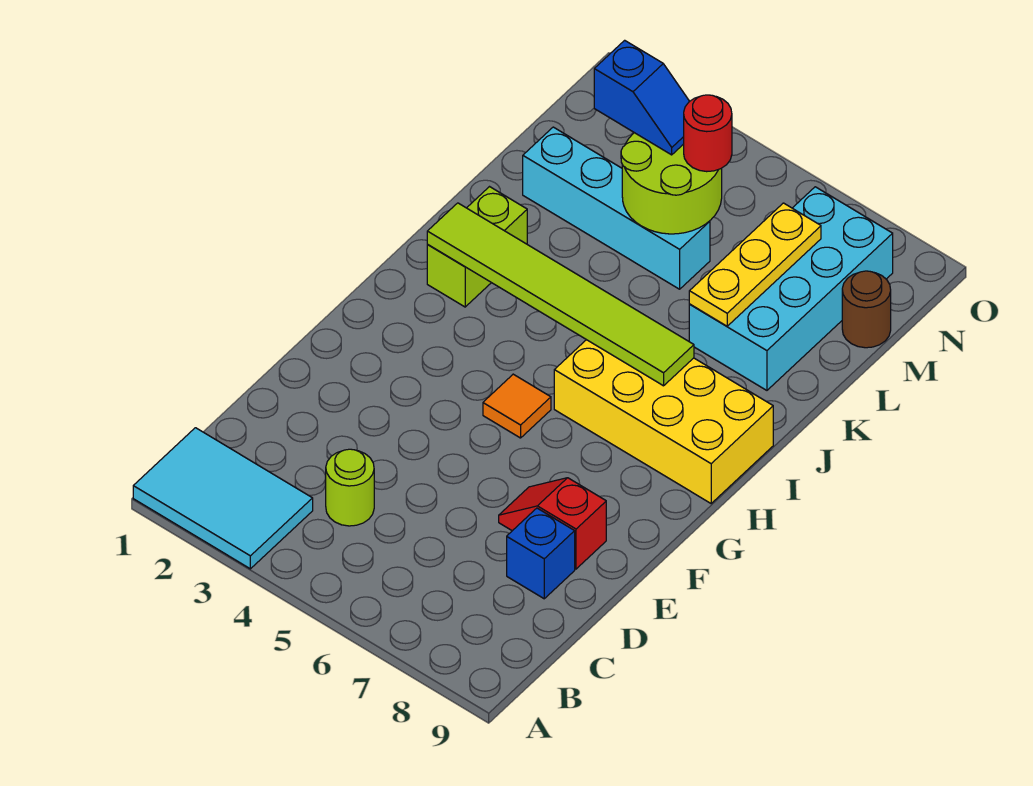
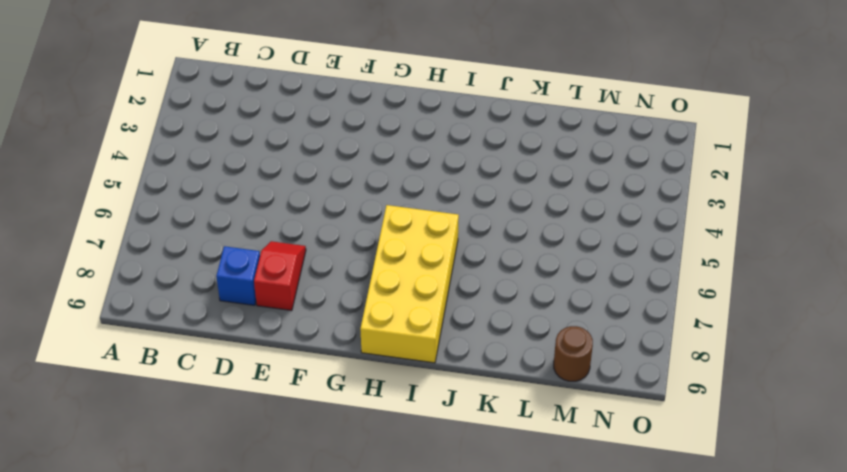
none -> cyan 2x3 tile [133,428,313,569]
none -> lime 1x1 round brick [326,449,374,526]
none -> orange 1x1 tile [483,374,551,438]

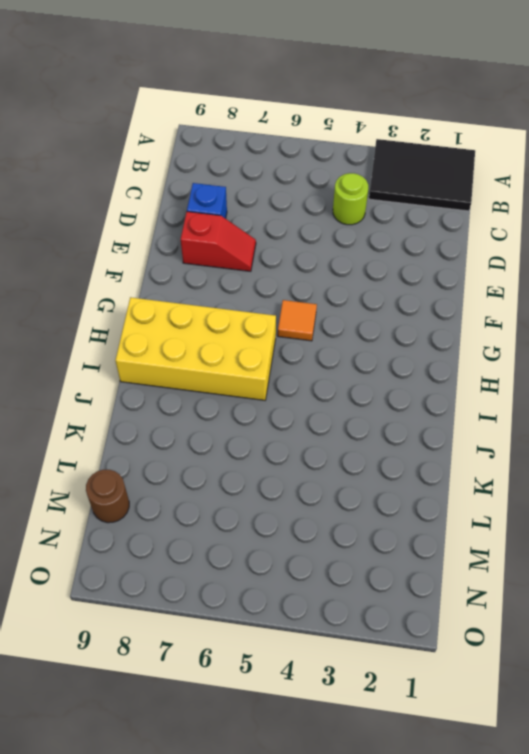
black 2x3 tile [369,139,475,211] -> cyan 2x3 tile [133,428,313,569]
none -> lime 1x2 brick [427,187,527,307]
none -> cyan 2x4 brick [689,187,893,390]
none -> cyan 1x4 brick [523,127,710,289]

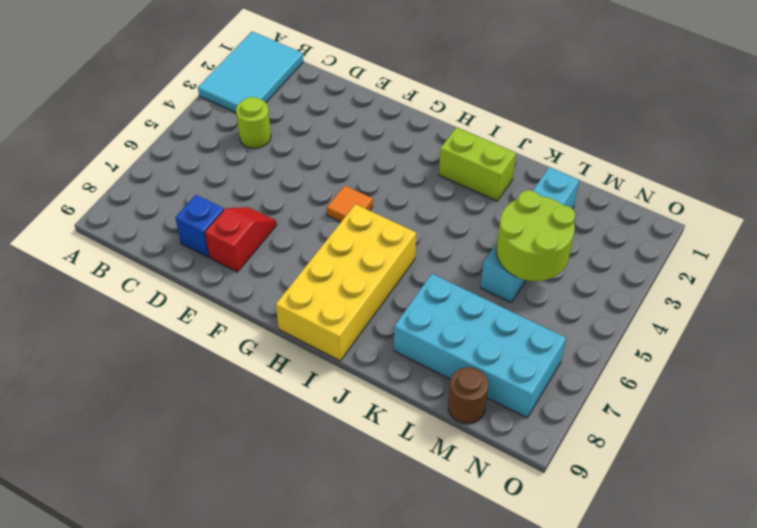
none -> lime 1x6 tile [427,203,694,386]
none -> yellow 1x3 plate [689,203,821,326]
none -> blue 1x2 slope [594,40,690,155]

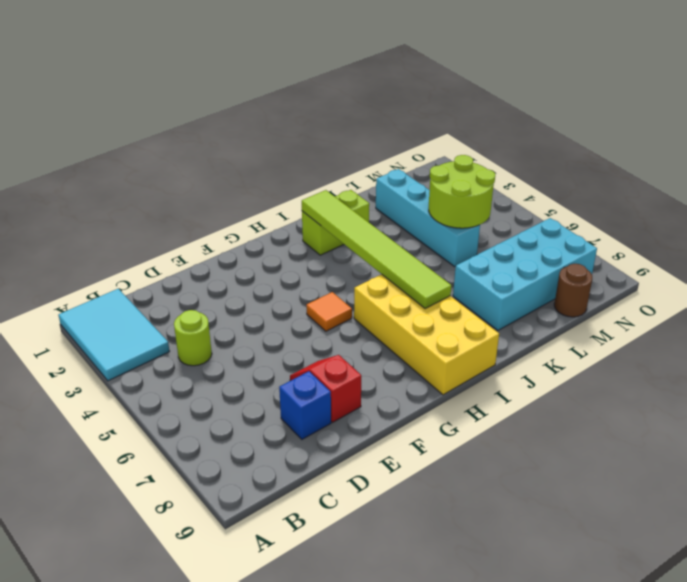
none -> yellow 1x3 plate [689,203,821,326]
none -> blue 1x2 slope [594,40,690,155]
none -> red 1x1 round brick [684,95,732,172]

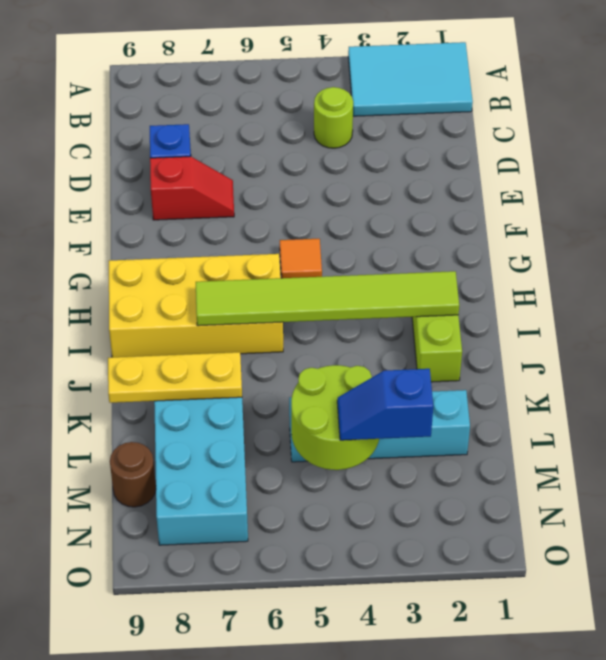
yellow 1x3 plate [108,352,242,403] -> yellow 1x3 plate turned to [689,203,821,326]
none -> red 1x1 round brick [684,95,732,172]

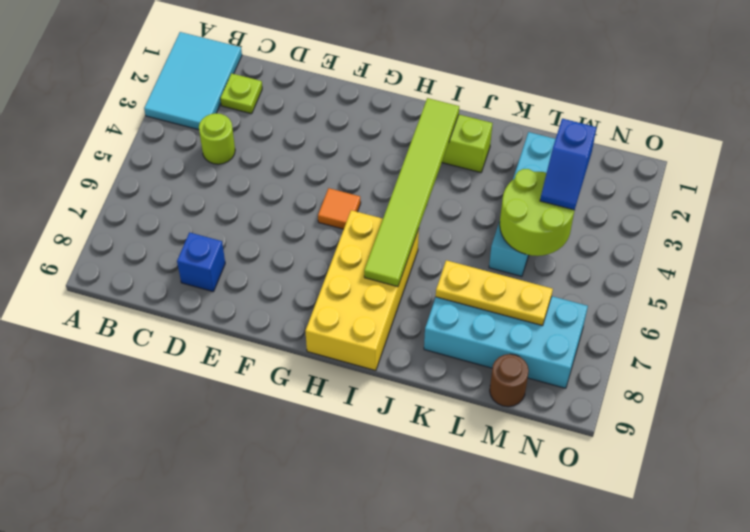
lime 1x1 plate [220,73,262,114] -> none
none -> red 1x2 slope [499,478,606,569]
none -> red 1x1 round brick [684,95,732,172]

